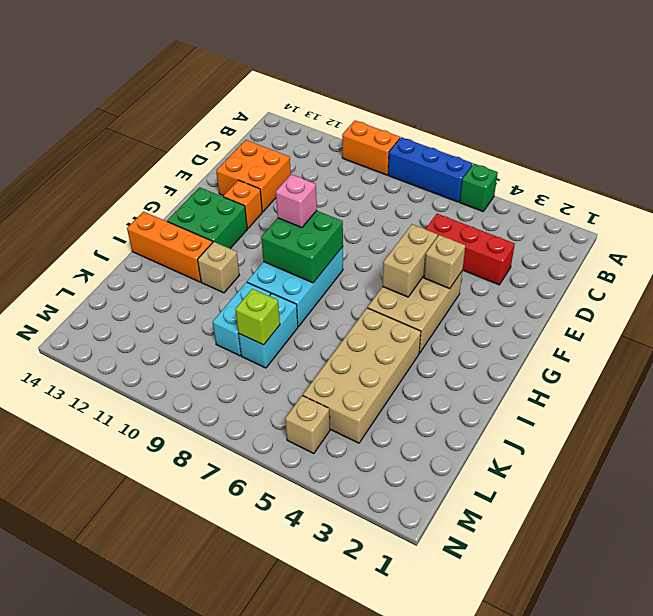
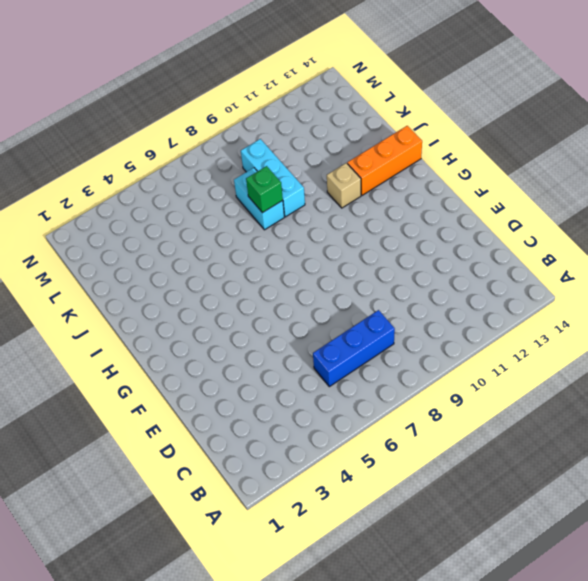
blue 1x3 brick [313,310,395,387] -> blue 1x3 brick moved to [388,137,473,202]
green 1x1 brick [246,166,283,213] -> green 1x1 brick moved to [460,164,498,211]
cyan 1x3 brick [241,139,305,217] -> cyan 1x2 brick [213,282,271,356]
none -> orange 1x2 brick [342,121,400,175]
none -> red 1x3 brick [425,214,515,285]
none -> orange 2x2 brick [216,140,291,212]

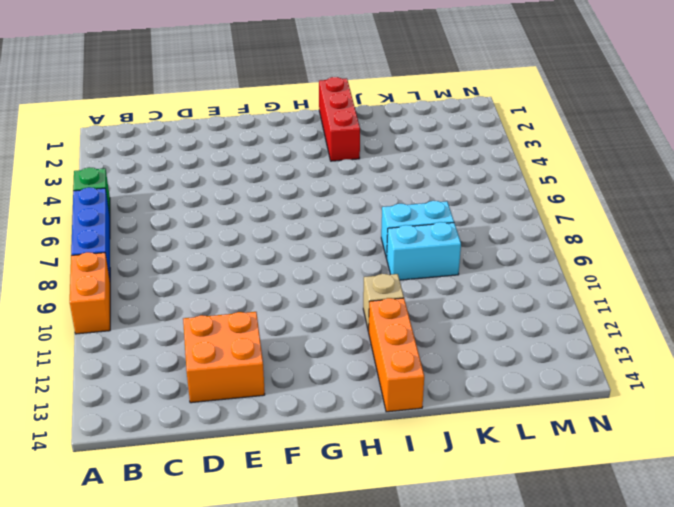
red 1x3 brick [319,77,360,161] -> red 1x3 brick moved to [425,214,515,285]
none -> tan 2x3 brick [368,272,462,353]
none -> orange 1x1 brick [223,180,262,229]
none -> cyan 2x3 brick [247,247,343,326]

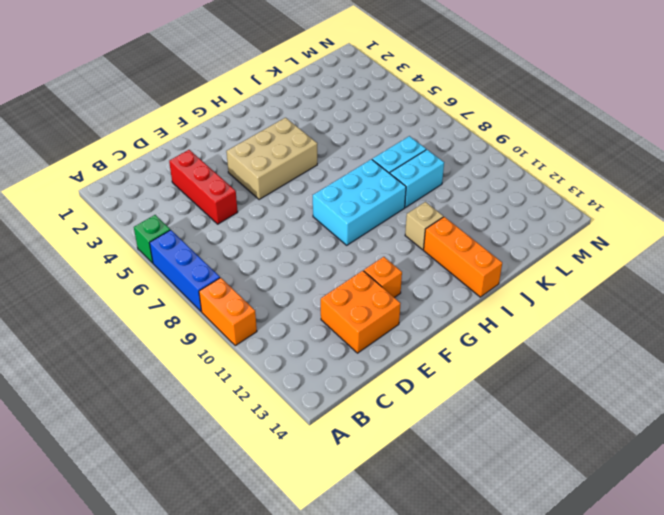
none -> green 2x2 brick [167,187,247,249]
none -> tan 2x4 brick [303,308,421,443]
none -> tan 1x1 brick [285,396,330,453]

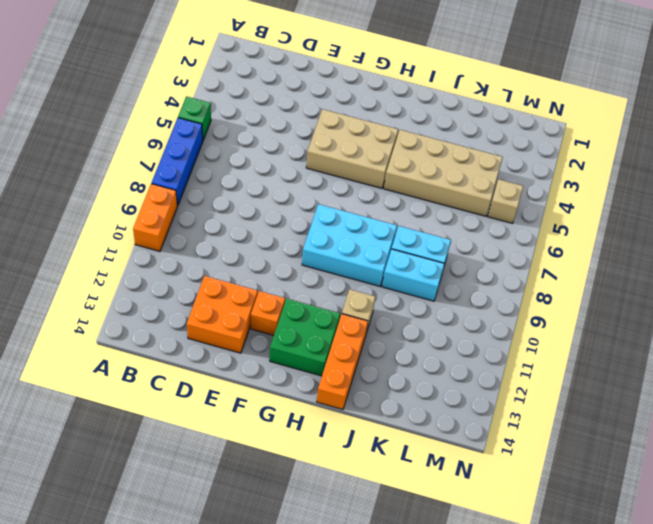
none -> red 1x3 brick [425,214,515,285]
none -> tan 1x1 brick [424,235,465,289]
none -> tan 1x2 brick [383,224,438,297]

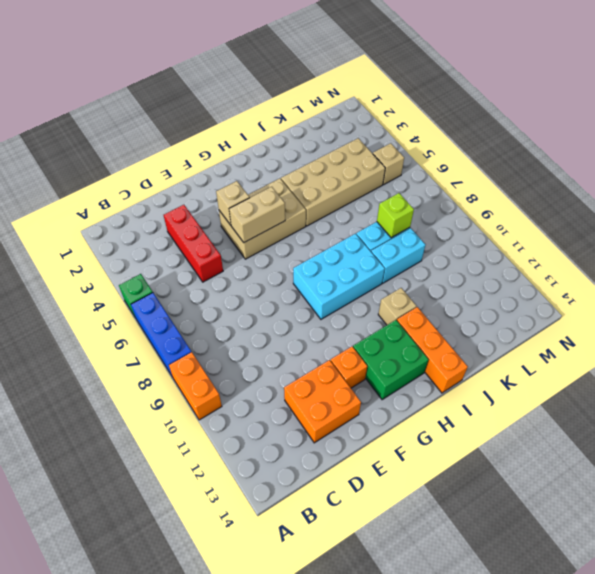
none -> green 2x2 brick [261,211,343,283]
none -> pink 1x1 brick [276,174,317,228]

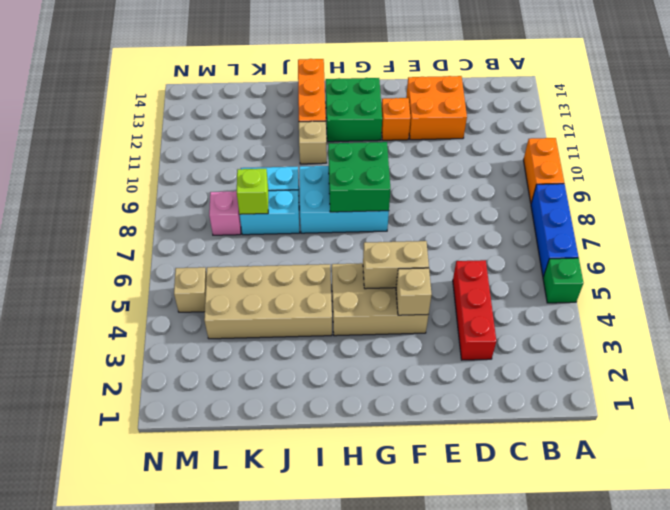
pink 1x1 brick [209,191,241,235] -> pink 1x1 brick moved to [276,174,317,228]

